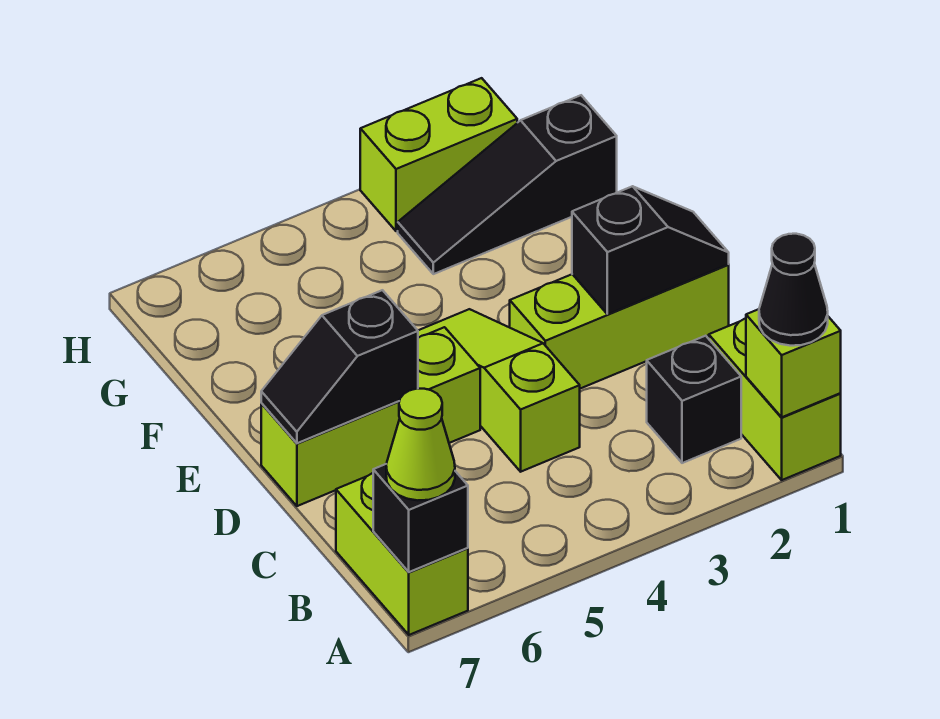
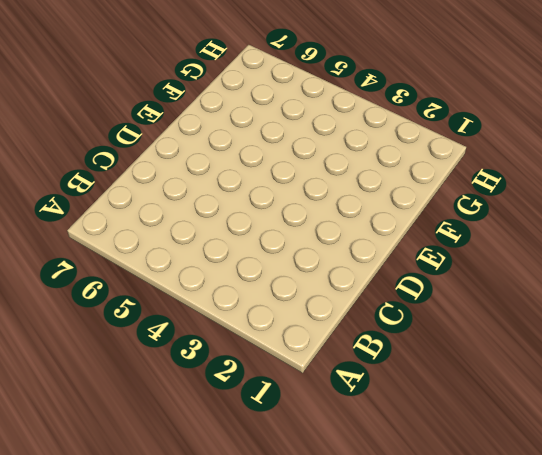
none -> lime 1x2 brick [708,318,841,480]
none -> lime 1x2 brick [336,473,468,635]
none -> black 1x1 brick [647,336,741,463]

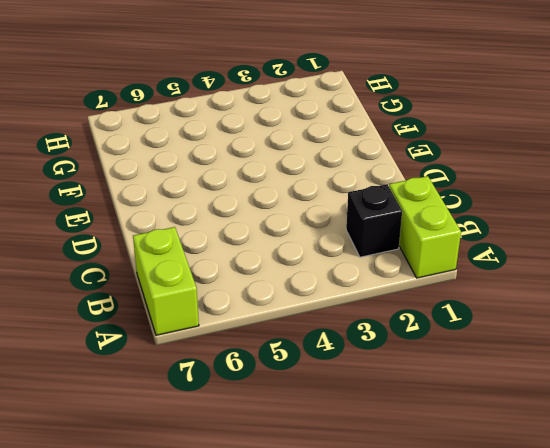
none -> lime 1x3 slope [418,309,580,472]
none -> lime 1x3 brick [510,264,729,389]
none -> lime 1x3 brick [261,327,480,506]

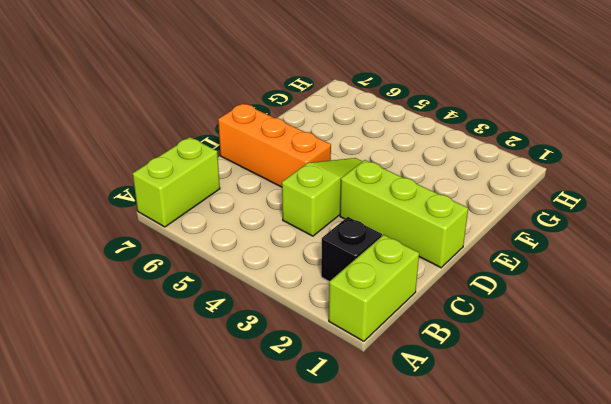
orange 1x3 brick [218,104,331,187] -> lime 1x3 brick [261,327,480,506]
none -> black 1x3 slope [398,95,617,274]
none -> lime 1x2 brick [360,78,517,231]
none -> lime 1x1 brick [746,309,841,417]

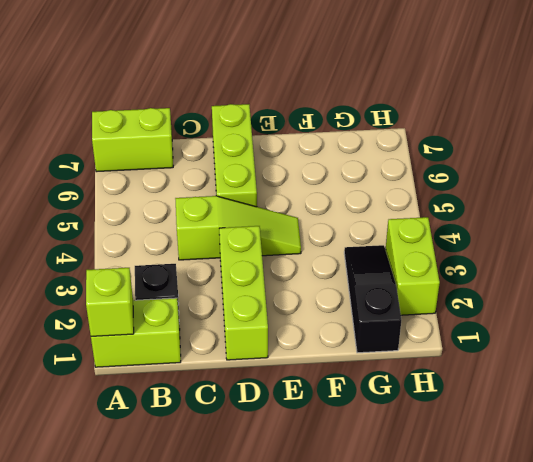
none -> black 1x1 brick [373,464,468,572]
none -> black 1x2 slope [572,186,729,314]
none -> black 1x2 slope [261,290,418,443]

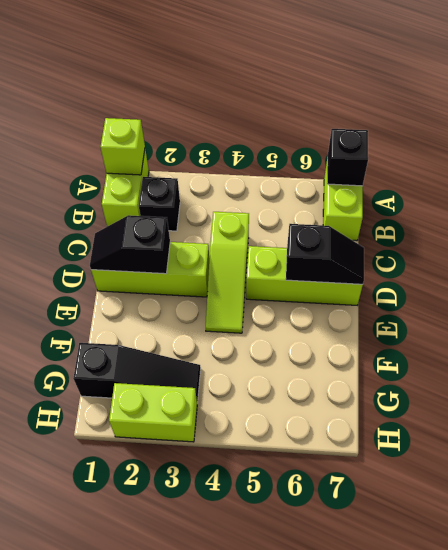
none -> black 1x1 cone [759,234,828,346]
none -> lime 1x1 cone [386,389,455,500]

